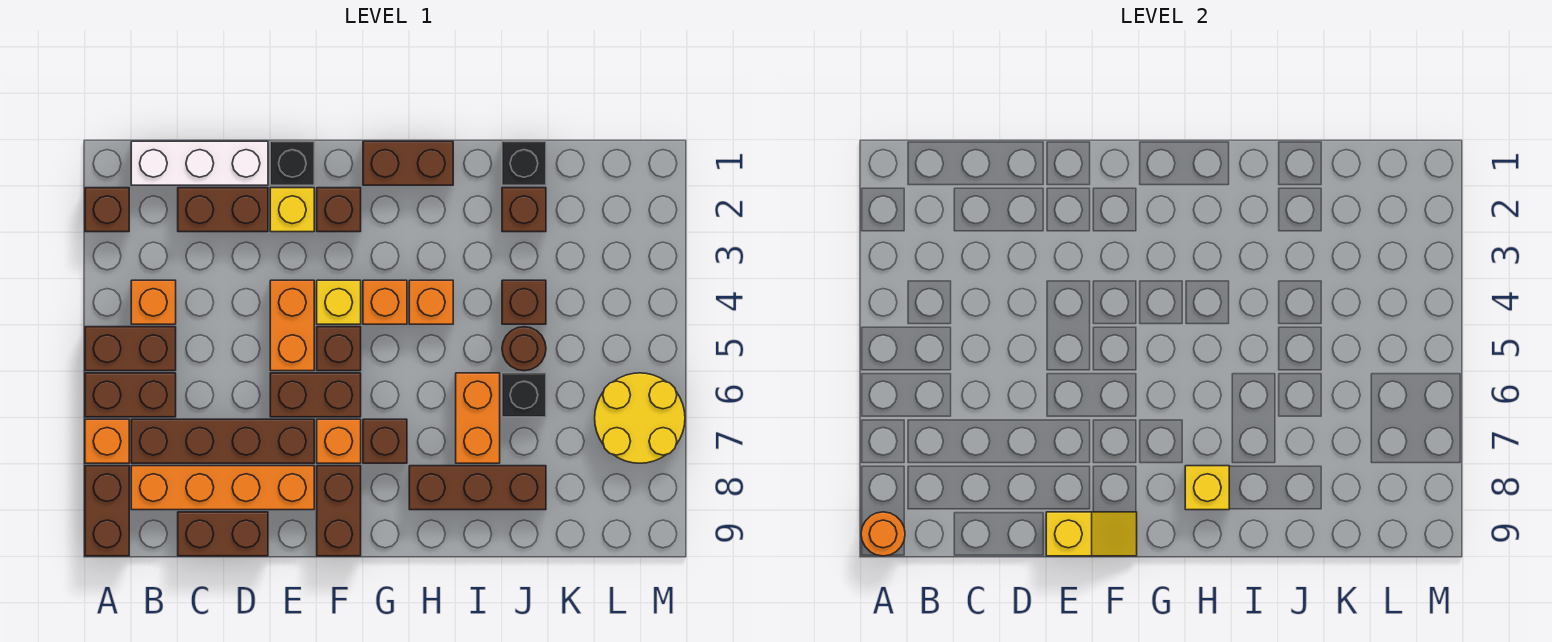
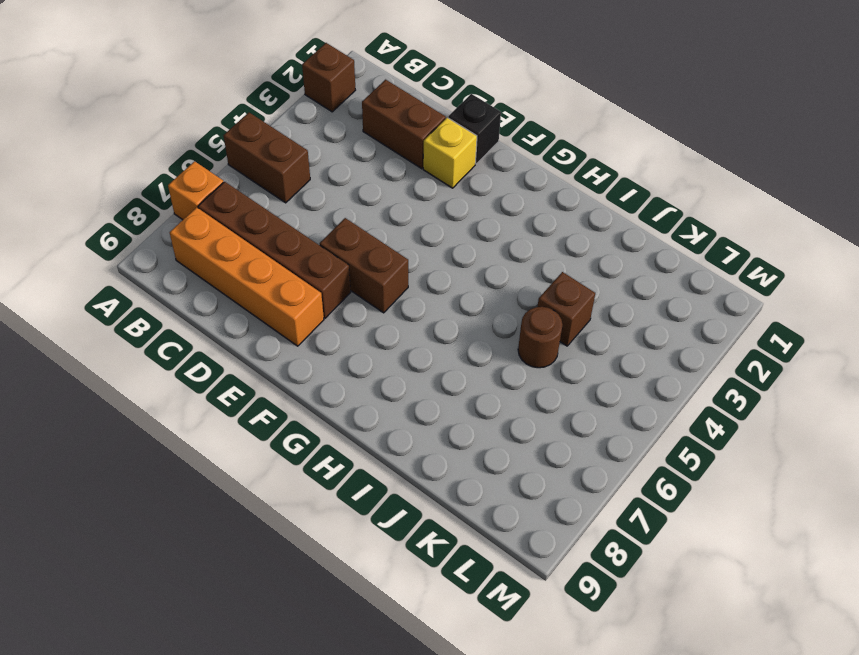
none -> brown 1x2 brick [85,373,176,417]
none -> brown 1x2 brick [85,466,129,556]
none -> white 1x3 brick [131,141,268,185]
none -> orange 1x1 brick [131,280,176,324]

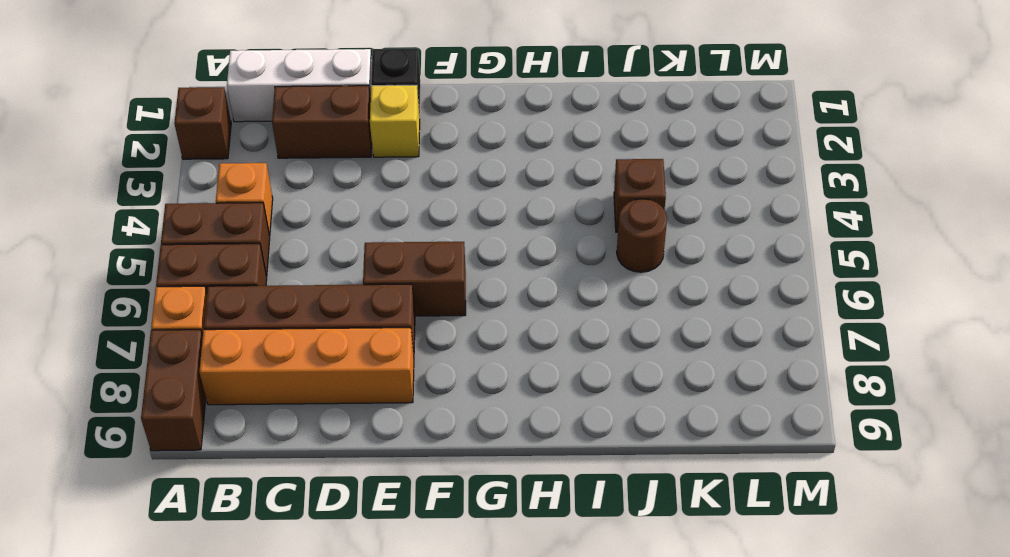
none -> brown 1x2 brick [178,512,268,556]
none -> orange 1x2 brick [270,280,314,371]
none -> brown 1x1 brick [317,188,361,232]
none -> yellow 1x1 brick [317,280,361,324]

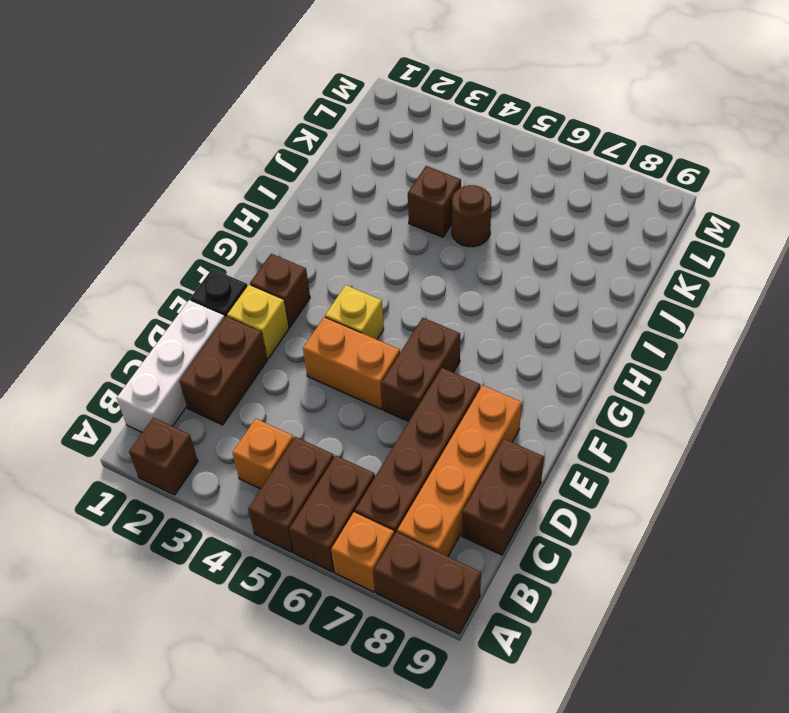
none -> brown 1x1 brick [317,327,361,371]
none -> orange 1x1 brick [317,419,361,463]
none -> brown 1x2 brick [317,466,361,556]
none -> brown 1x2 brick [363,141,453,185]

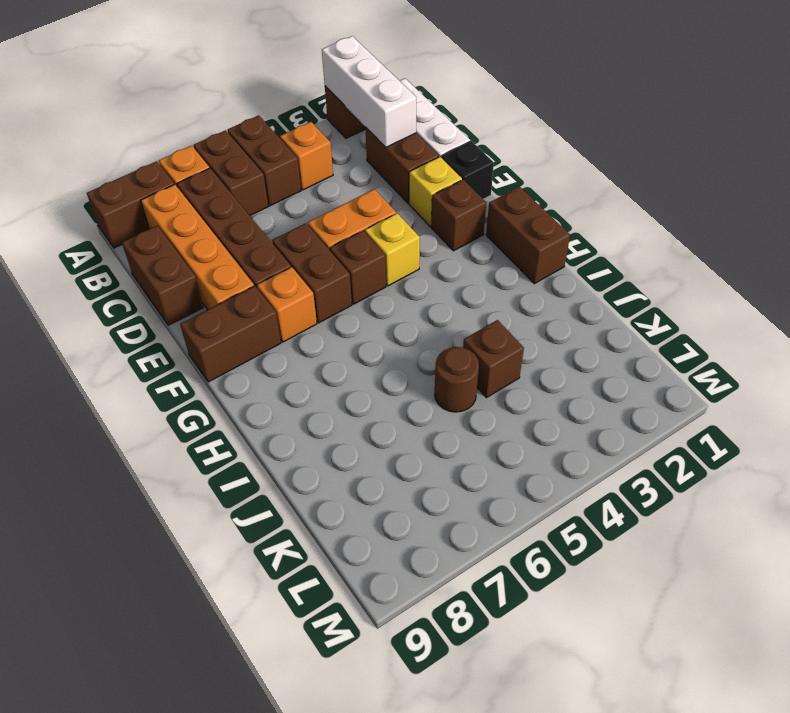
white 1x3 brick [322,36,416,147] -> none
none -> orange 1x1 brick [363,280,407,324]
none -> brown 1x1 brick [363,419,407,463]
none -> orange 1x1 brick [409,280,453,324]
none -> brown 1x3 brick [409,466,546,510]

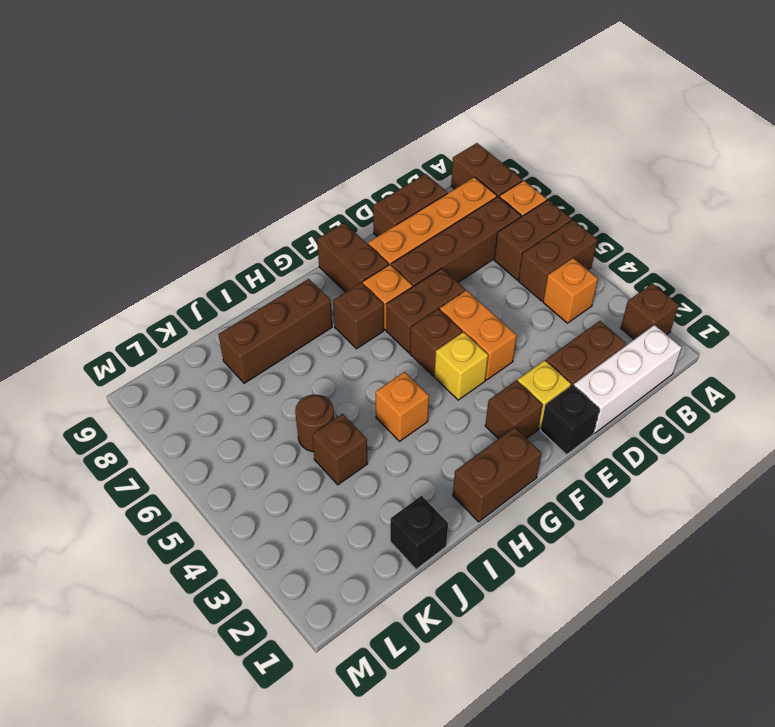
none -> orange 1x1 brick [363,280,407,324]
none -> orange 1x2 brick [456,373,500,463]
none -> brown 1x1 brick [502,188,546,232]
none -> black 1x1 brick [502,373,546,417]

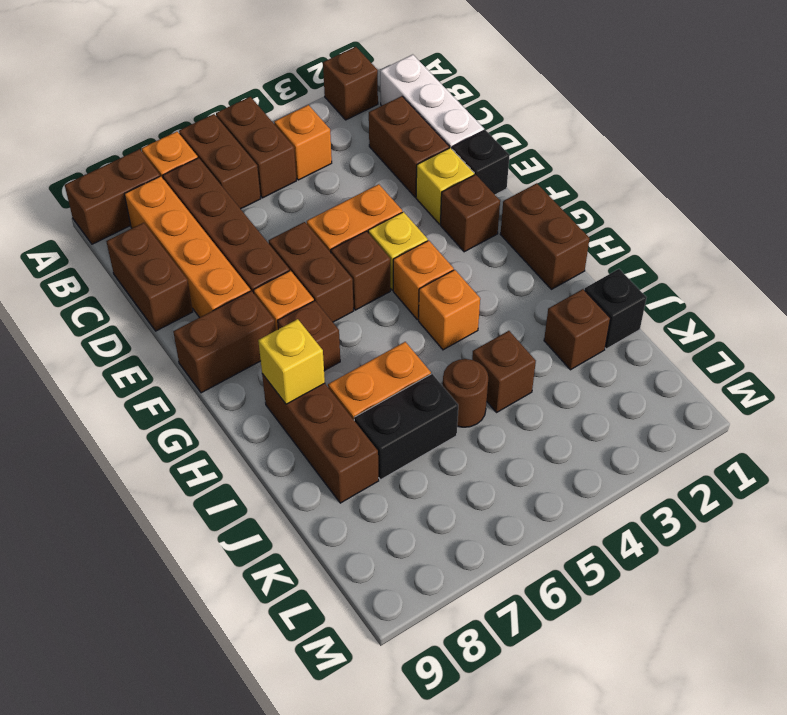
black 1x2 brick [354,374,458,480] -> black 1x1 brick [502,373,546,417]
none -> yellow 2x2 round brick [595,373,685,463]
none -> orange 1x1 round brick [861,512,905,556]
none -> yellow 1x2 slope [1046,512,1137,556]

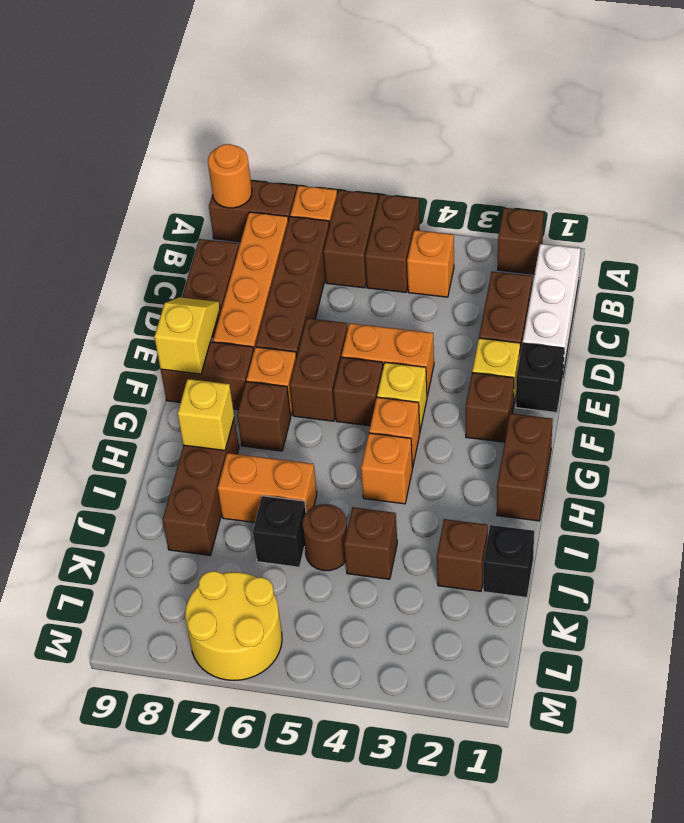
yellow 1x2 slope [154,297,220,374] -> yellow 1x2 slope turned to [1046,512,1137,556]

